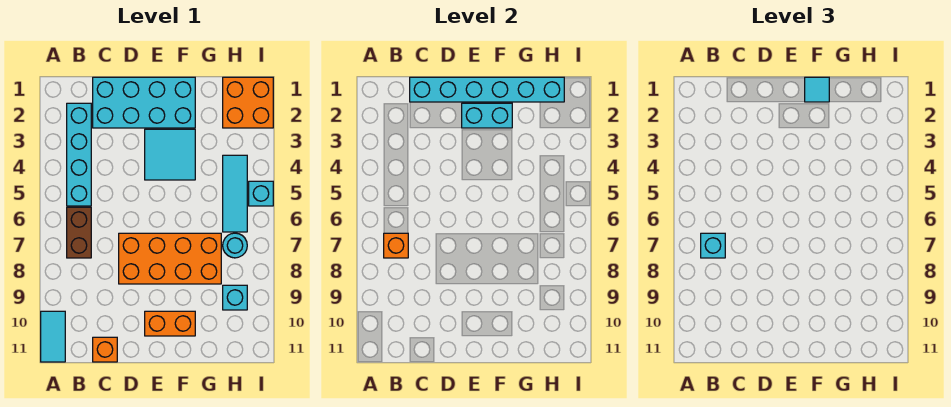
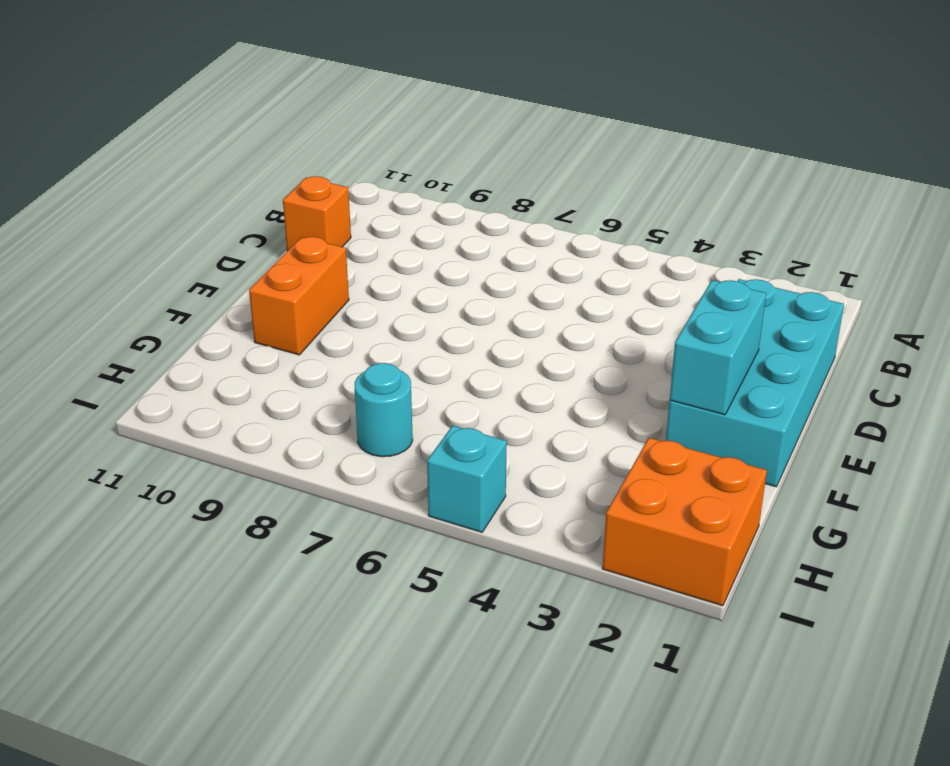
none -> cyan 1x2 tile [41,311,65,362]
none -> cyan 1x4 brick [67,103,91,206]
none -> brown 1x2 brick [67,207,91,258]

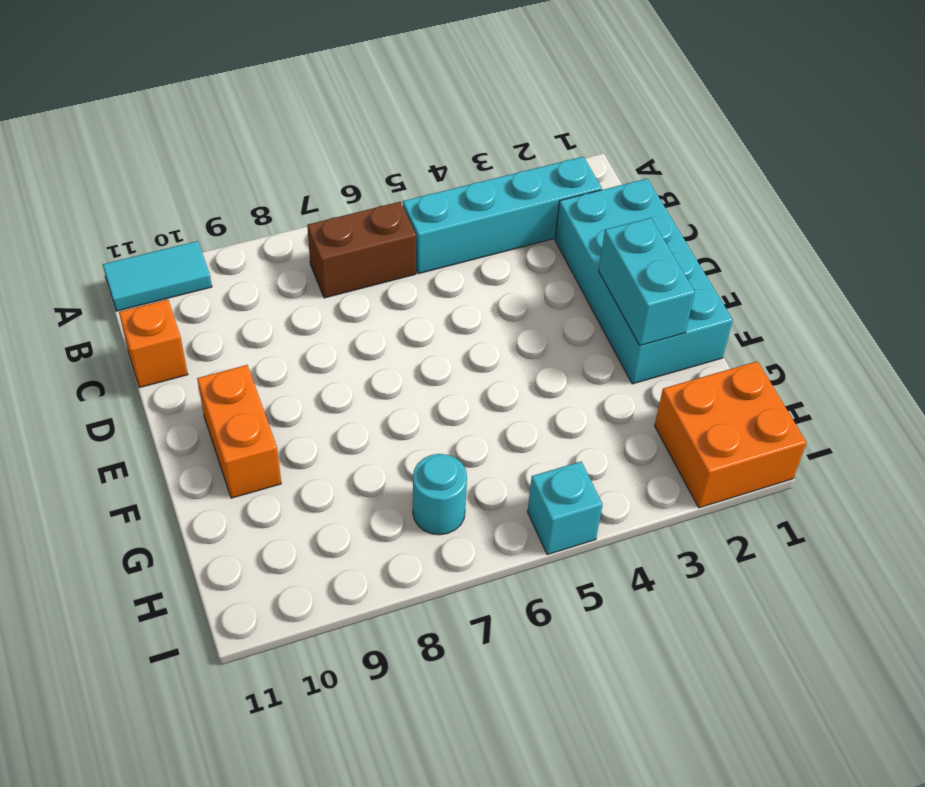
none -> orange 2x4 brick [119,233,221,284]
none -> cyan 2x2 tile [145,129,195,180]
none -> cyan 1x3 tile [223,155,247,232]

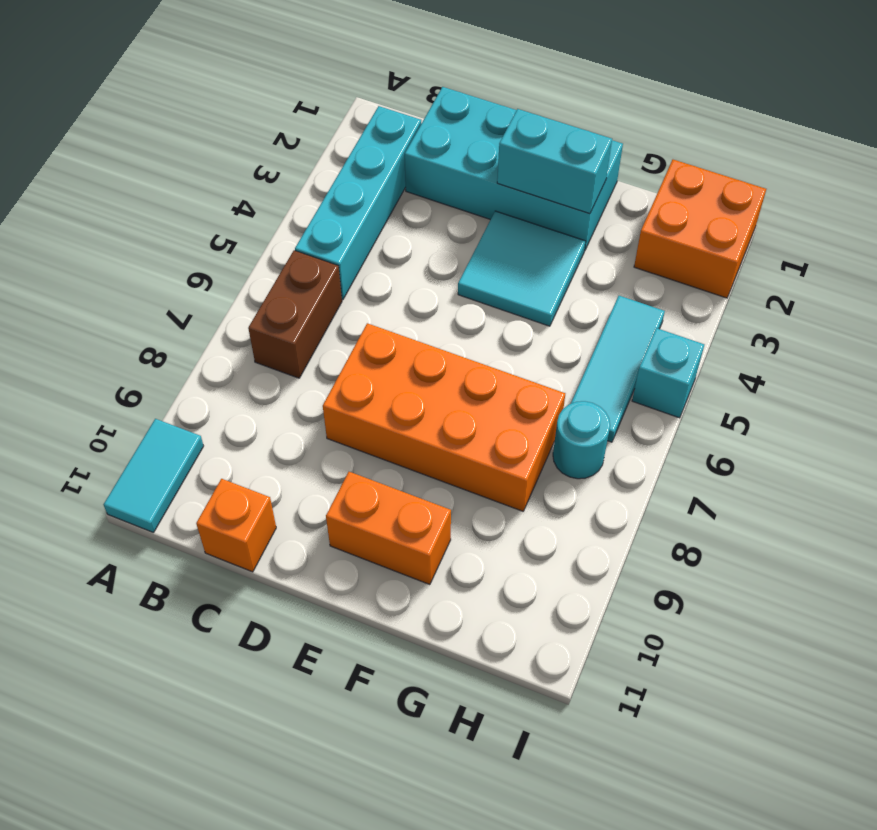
none -> cyan 1x1 brick [223,285,247,310]
none -> orange 1x1 brick [384,233,408,258]
none -> cyan 1x6 brick [410,77,564,102]

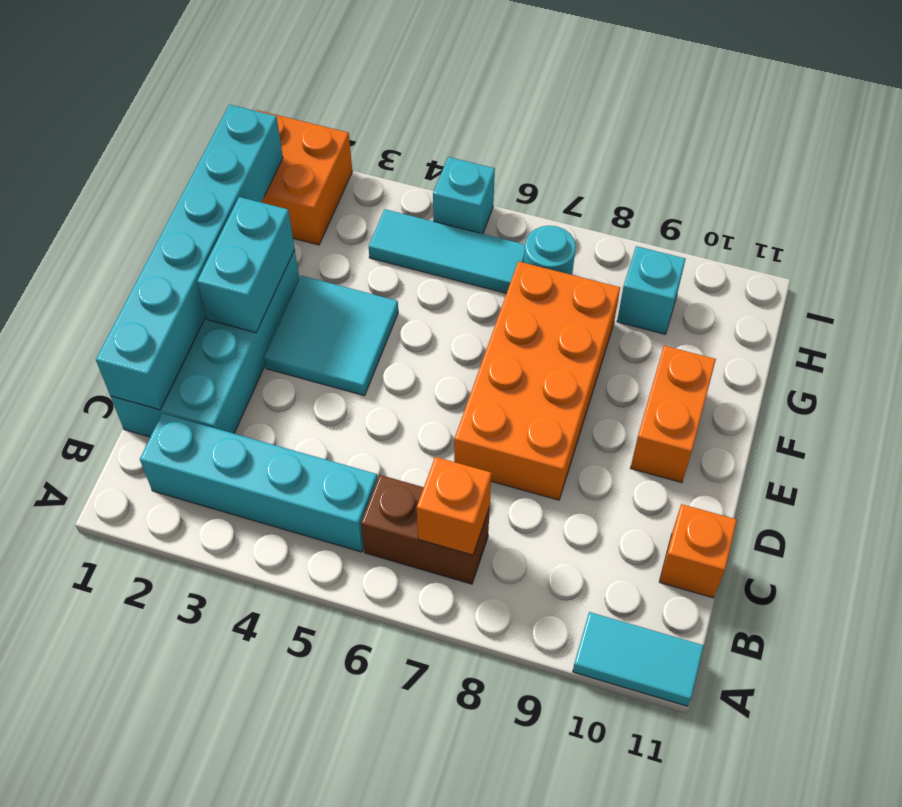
none -> cyan 1x1 brick [701,233,725,258]
none -> cyan 1x1 tile [805,77,829,102]

